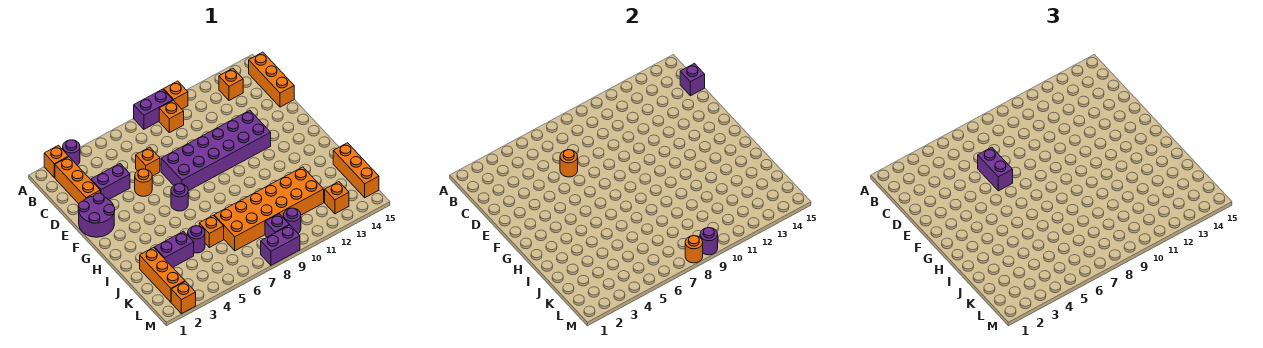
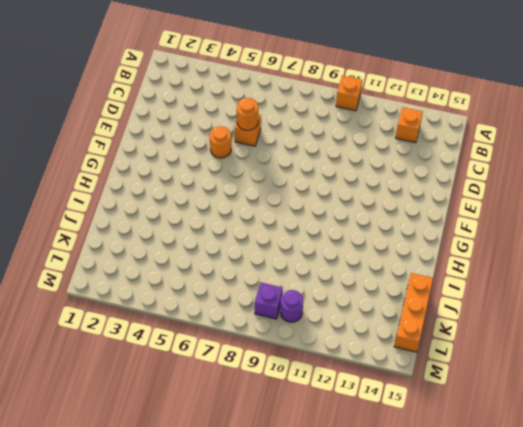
none -> orange 1x1 brick [44,145,69,178]
none -> purple 1x1 round brick [63,140,80,165]
none -> purple 1x2 brick [134,89,173,129]
none -> orange 1x3 brick [55,157,100,204]

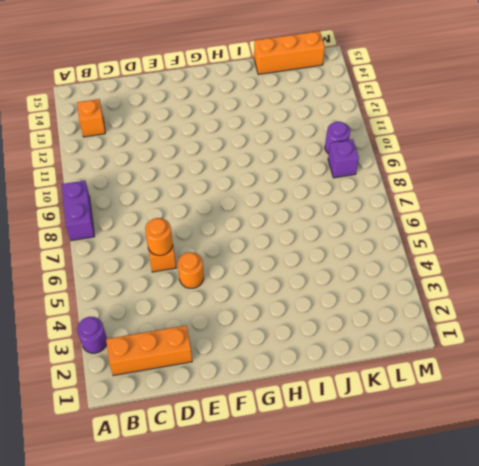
none -> orange 1x1 brick [44,145,69,178]
none -> orange 1x1 brick [164,81,188,109]
none -> orange 1x1 brick [159,100,184,133]
none -> orange 1x3 brick [249,52,294,107]

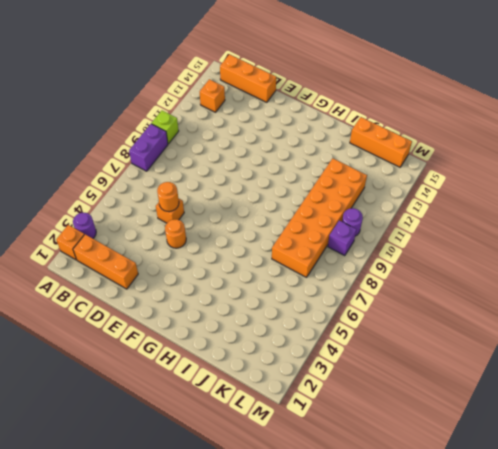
lime 1x1 brick [151,111,179,144] -> orange 1x1 brick [164,81,188,109]
none -> orange 1x1 brick [159,100,184,133]
none -> purple 1x2 brick [91,164,130,200]
none -> purple 2x2 round brick [78,193,115,237]
none -> purple 2x6 brick [161,110,271,191]

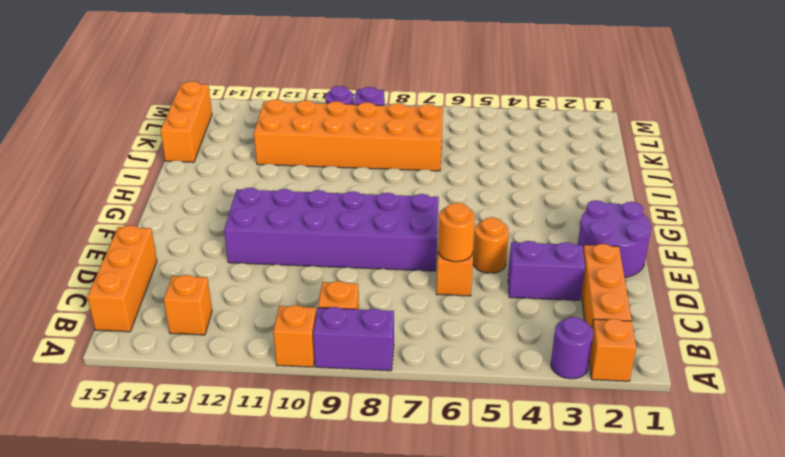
none -> purple 1x1 round brick [171,184,188,211]
none -> orange 1x3 brick [140,247,185,302]
none -> purple 1x2 brick [154,231,194,267]
none -> purple 1x1 round brick [188,226,205,253]

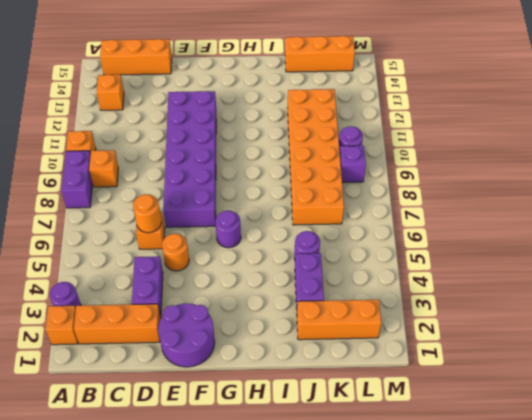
none -> orange 1x1 brick [199,215,224,247]
none -> orange 1x1 brick [325,182,349,214]
none -> orange 1x1 brick [171,282,196,314]
none -> purple 1x2 brick [261,225,300,265]

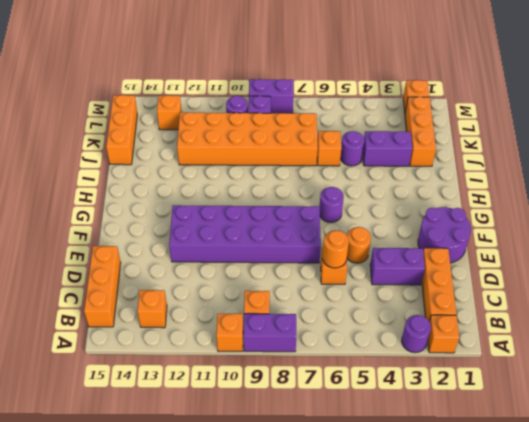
none -> purple 1x1 brick [680,64,705,96]
none -> orange 1x1 round brick [685,236,703,263]
none -> purple 1x1 round brick [700,228,718,255]
none -> purple 1x2 brick [978,147,1013,191]

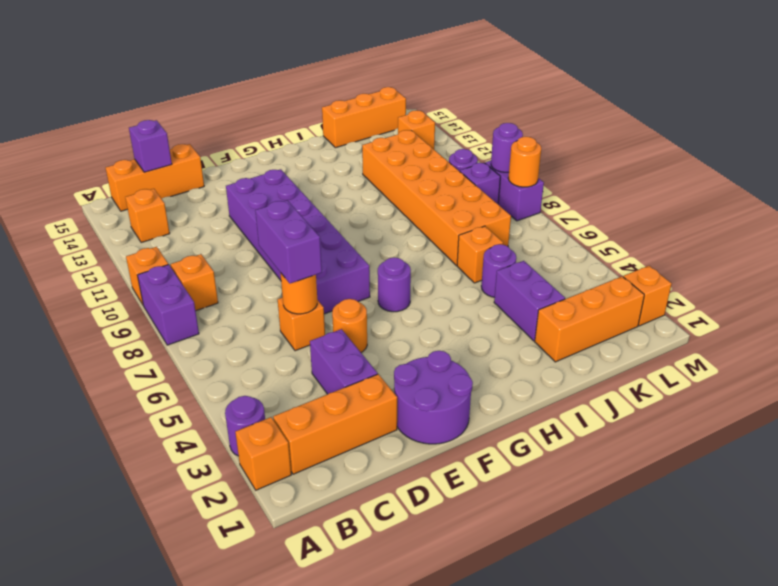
purple 1x2 brick [255,200,322,283] -> purple 1x2 brick turned to [978,147,1013,191]

